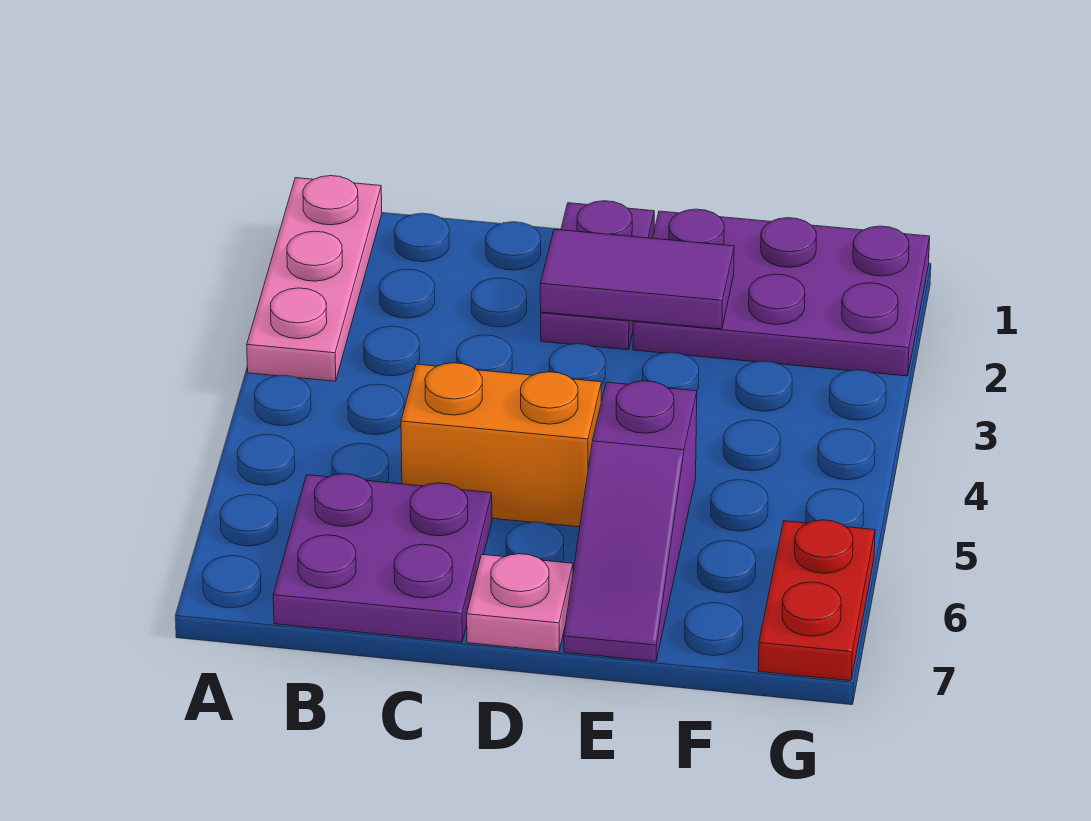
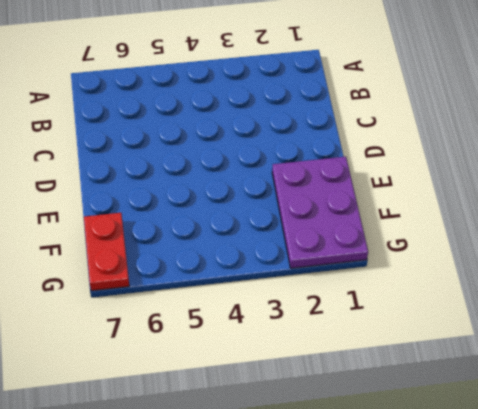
red 1x2 plate [84,213,129,291] -> red 1x2 plate turned to [758,520,875,681]
none -> pink 1x3 plate [247,176,382,381]
none -> purple 2x2 plate [273,474,492,642]

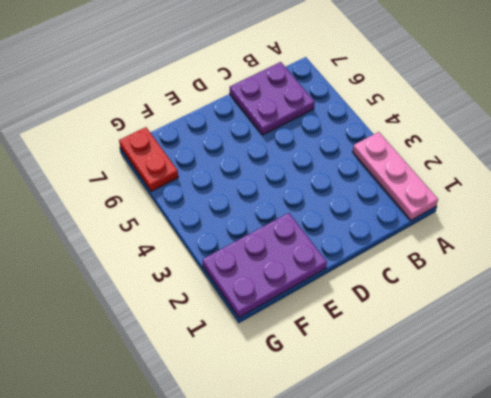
none -> orange 1x2 brick [401,363,601,527]
none -> purple 1x2 plate [541,201,654,350]

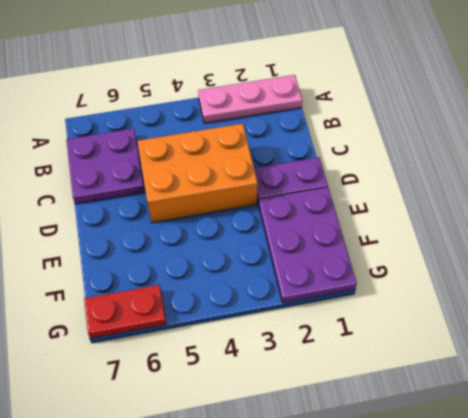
orange 2x3 brick [137,124,258,223] -> orange 1x2 brick [401,363,601,527]
none -> pink 1x1 plate [467,554,573,652]
none -> purple 1x3 slope [564,381,697,661]

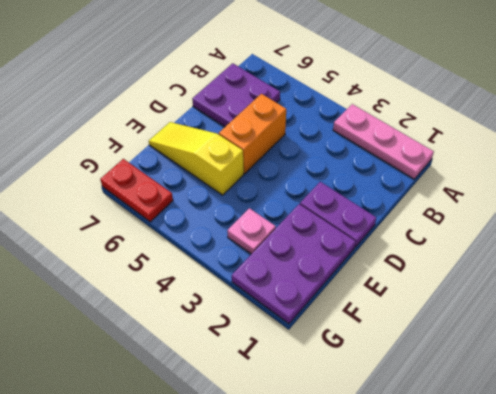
yellow 1x3 slope [149,122,244,195] -> purple 1x3 slope [564,381,697,661]
pink 1x1 plate [227,208,276,254] -> pink 1x1 plate moved to [467,554,573,652]
none -> purple 1x2 tile [540,229,734,329]

